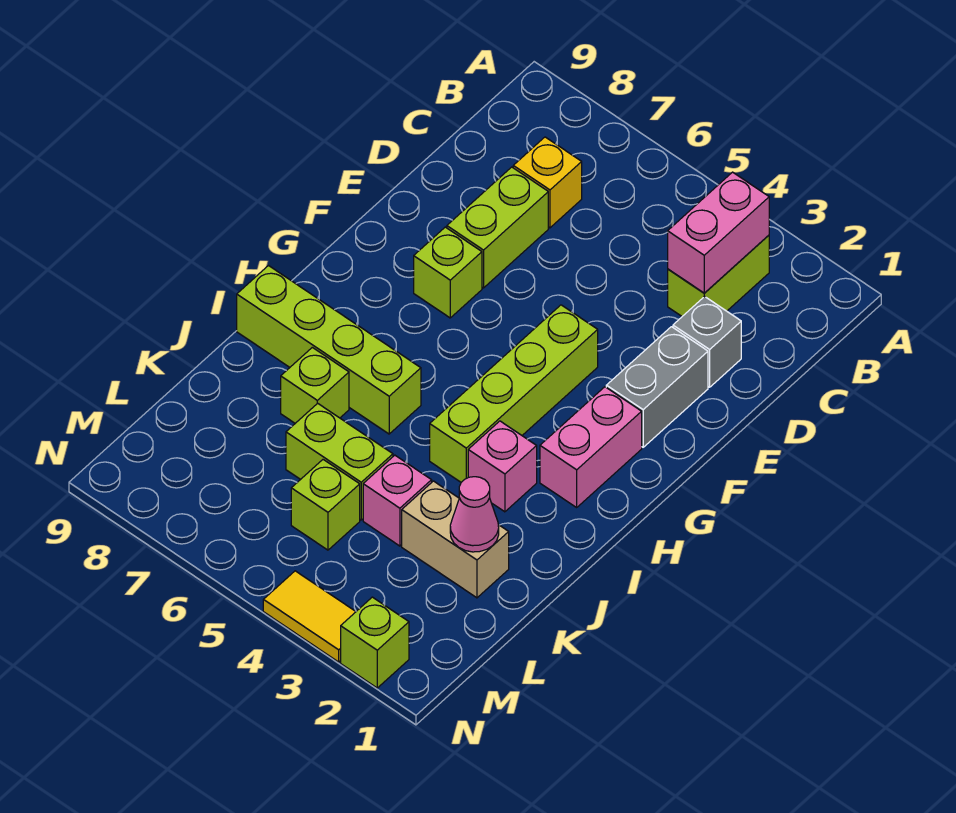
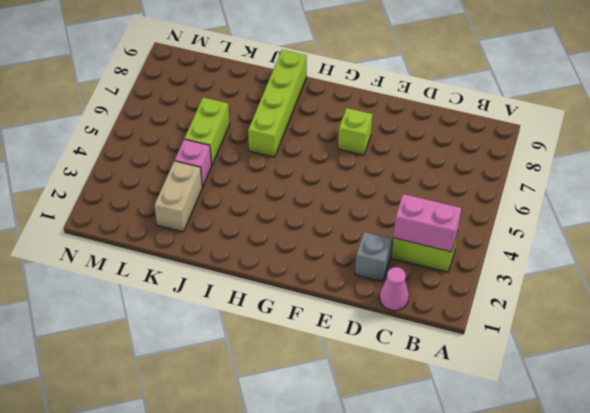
pink 1x1 cone [380,267,409,311] -> pink 1x1 cone moved to [450,477,499,552]
none -> yellow 1x1 brick [513,137,582,228]
none -> lime 1x2 brick [447,167,548,288]
none -> grey 1x2 brick [606,327,708,447]

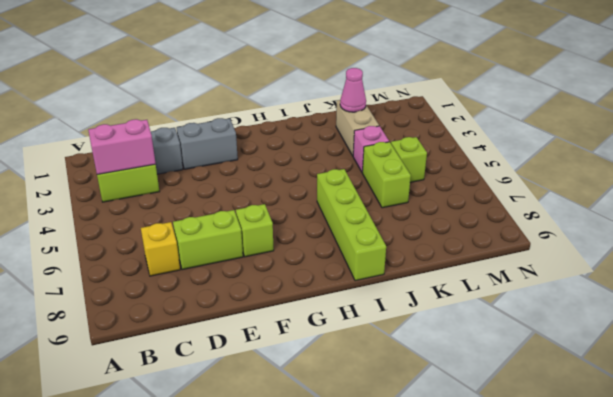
none -> lime 1x4 brick [430,305,598,482]
none -> pink 1x2 brick [540,387,642,507]
none -> pink 1x1 brick [468,421,537,512]

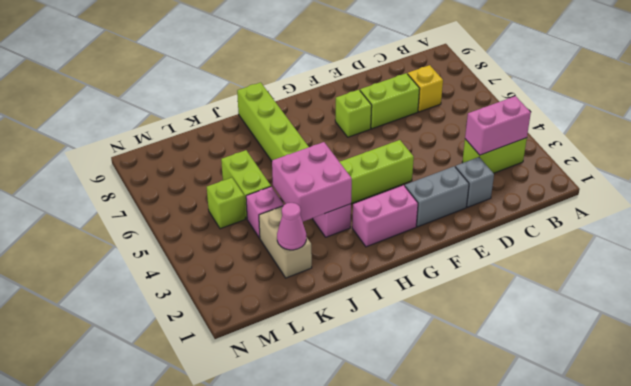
pink 2x2 brick [272,142,352,222] -> none
none -> lime 1x1 brick [281,347,349,423]
none -> lime 1x1 brick [341,597,409,688]
none -> yellow 1x2 tile [263,571,356,662]

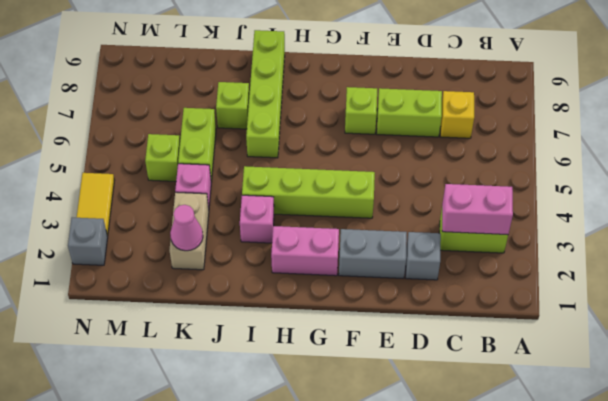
grey 1x1 brick [68,218,108,265] -> lime 1x1 brick [341,597,409,688]

